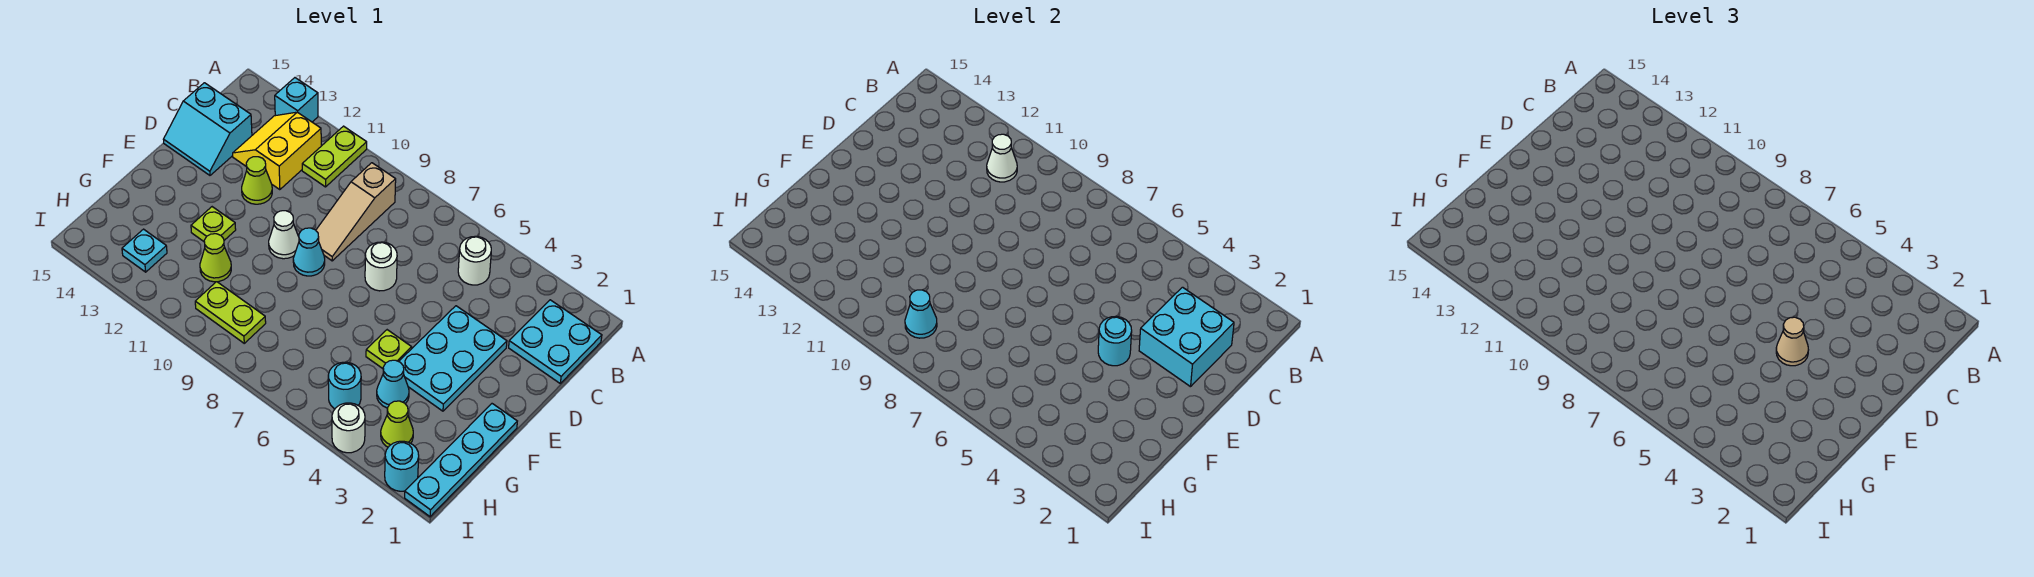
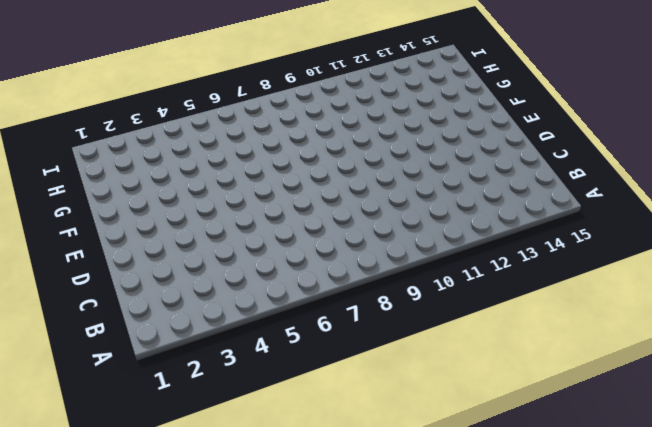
none -> lime 1x2 plate [302,126,367,187]
none -> cyan 1x1 brick [275,78,318,122]
none -> cyan 2x2 plate [509,300,602,383]

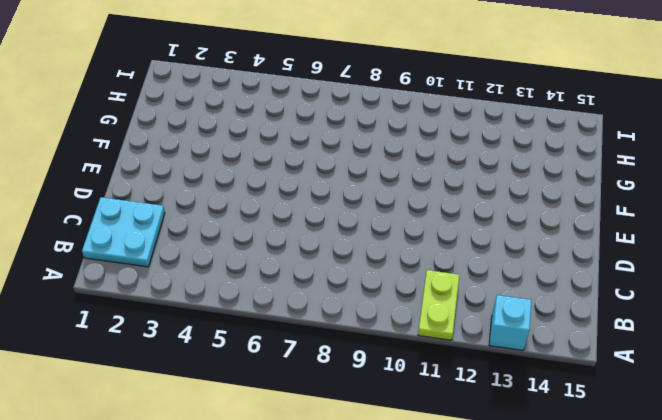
none -> white 1x1 round brick [458,236,491,285]
none -> tan 1x3 slope [316,163,396,261]
none -> yellow 2x2 slope [233,112,321,190]

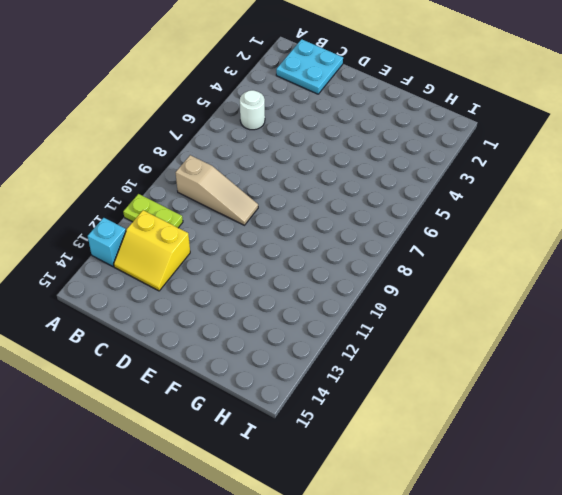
none -> cyan 2x2 slope [163,83,252,175]
none -> cyan 2x3 plate [399,306,507,411]
none -> white 1x1 round brick [365,242,397,291]

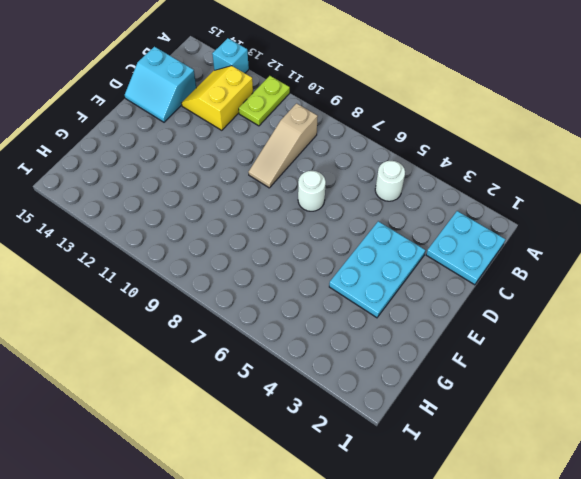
none -> lime 1x1 cone [242,157,272,204]
none -> cyan 1x1 cone [293,228,325,276]
none -> white 1x1 cone [269,211,299,259]

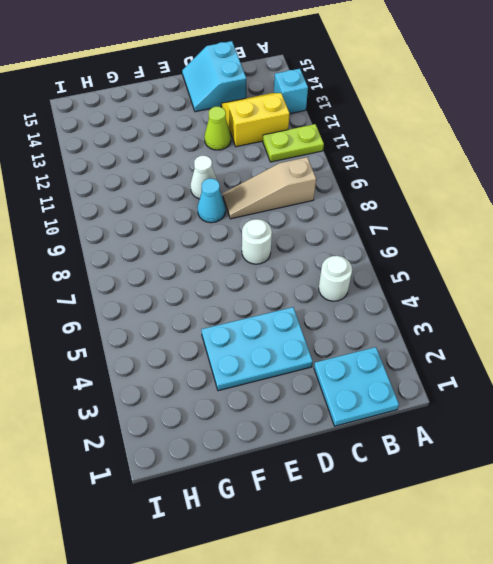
none -> cyan 1x4 plate [405,404,517,517]
none -> lime 1x1 plate [366,330,412,369]
none -> lime 1x1 plate [191,207,236,241]

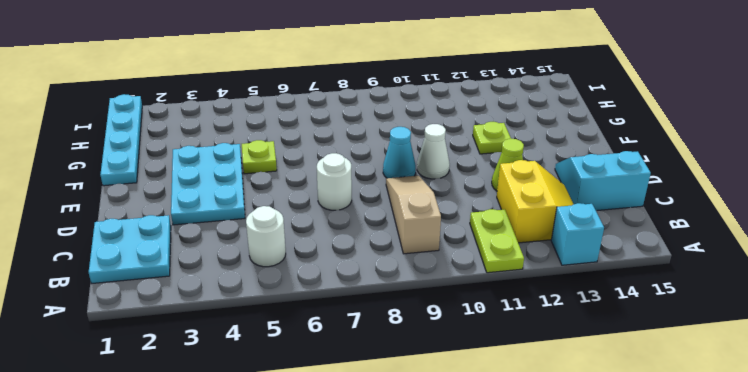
none -> cyan 1x1 cone [377,360,409,408]
none -> lime 1x1 cone [200,234,231,282]
none -> lime 1x1 cone [381,401,413,447]

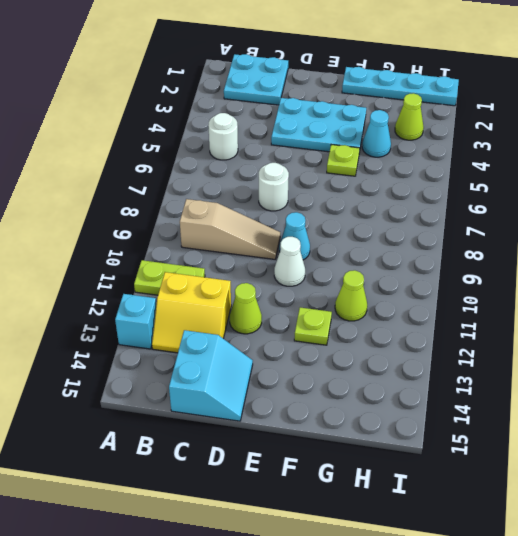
none -> cyan 1x1 round brick [328,362,361,409]
none -> lime 1x2 plate [195,282,266,343]
none -> cyan 1x1 plate [122,229,167,272]

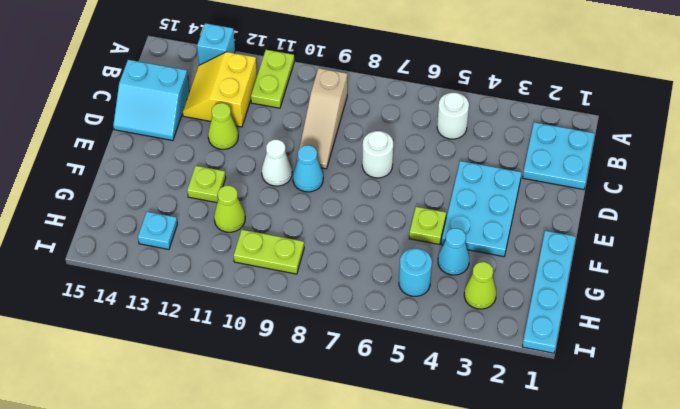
none -> cyan 1x1 round brick [385,441,419,491]
none -> white 1x1 round brick [332,403,365,453]
none -> white 1x1 cone [987,134,1017,182]

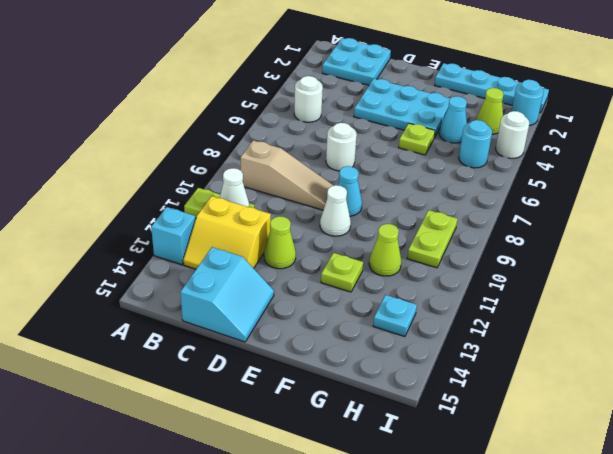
none -> cyan 2x2 brick [1139,287,1234,387]
none -> cyan 1x1 round brick [1098,316,1132,366]
none -> cyan 1x1 cone [905,290,937,338]

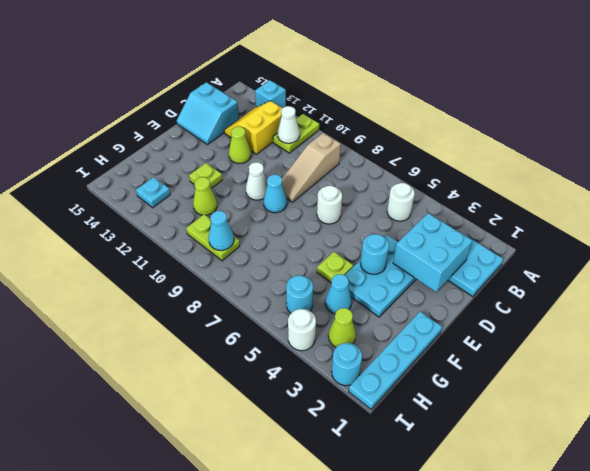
none -> tan 1x1 cone [1776,317,1808,366]

